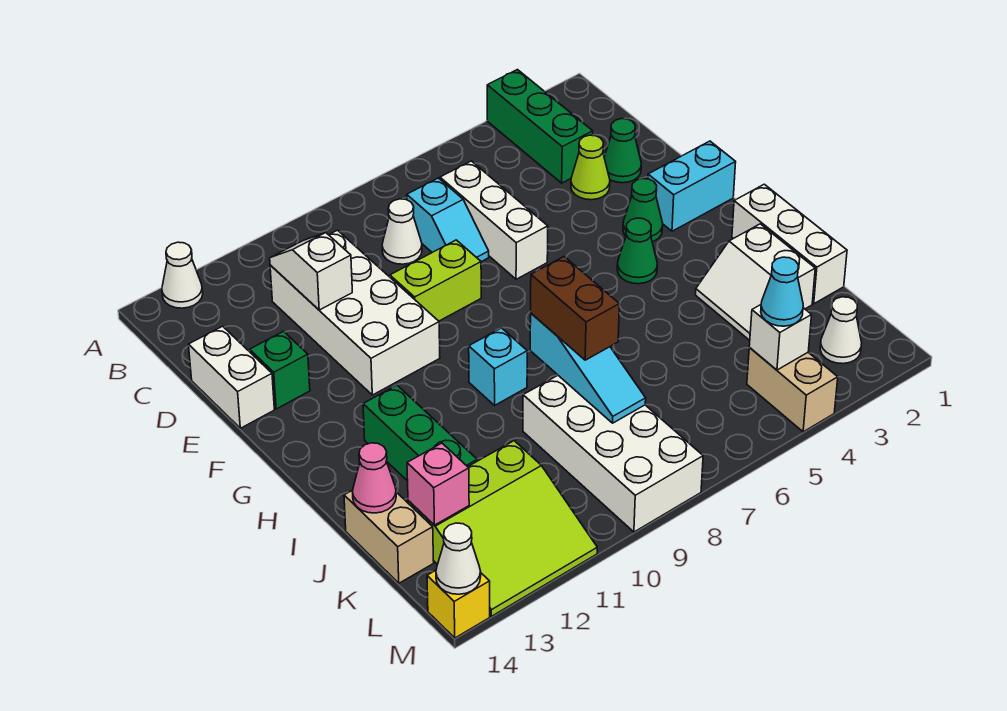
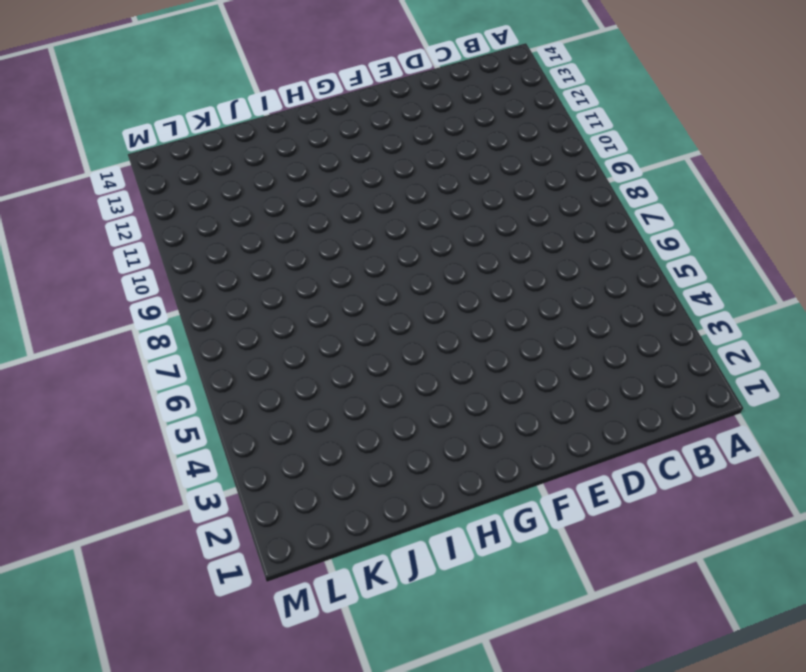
none -> green 1x3 brick [487,70,593,183]
none -> white 1x1 cone [162,242,203,308]
none -> white 1x3 brick [440,161,548,279]
none -> cyan 1x2 slope [407,178,489,262]

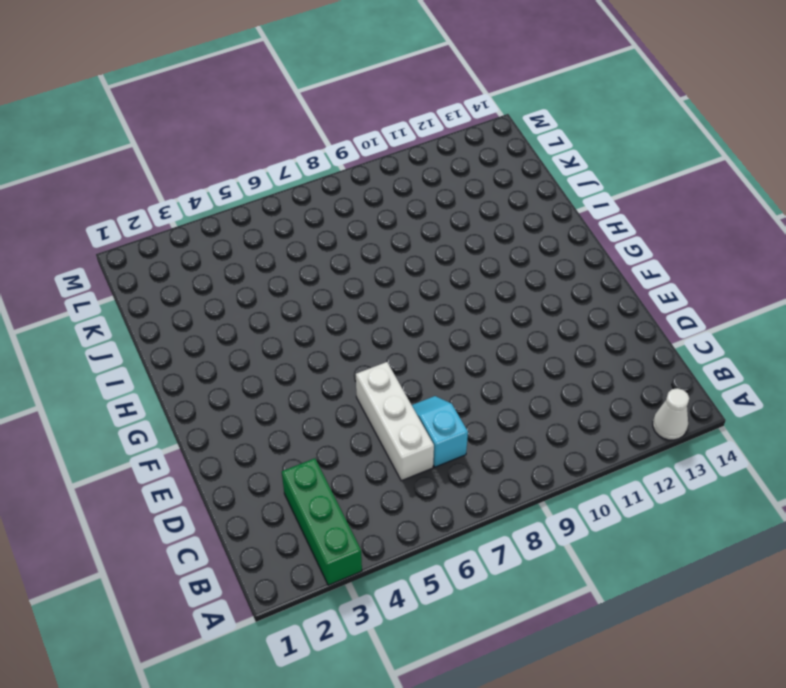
none -> white 1x1 cone [382,199,422,264]
none -> white 2x4 brick [270,230,440,395]
none -> green 1x1 cone [604,119,641,183]
none -> lime 1x1 cone [571,135,610,200]

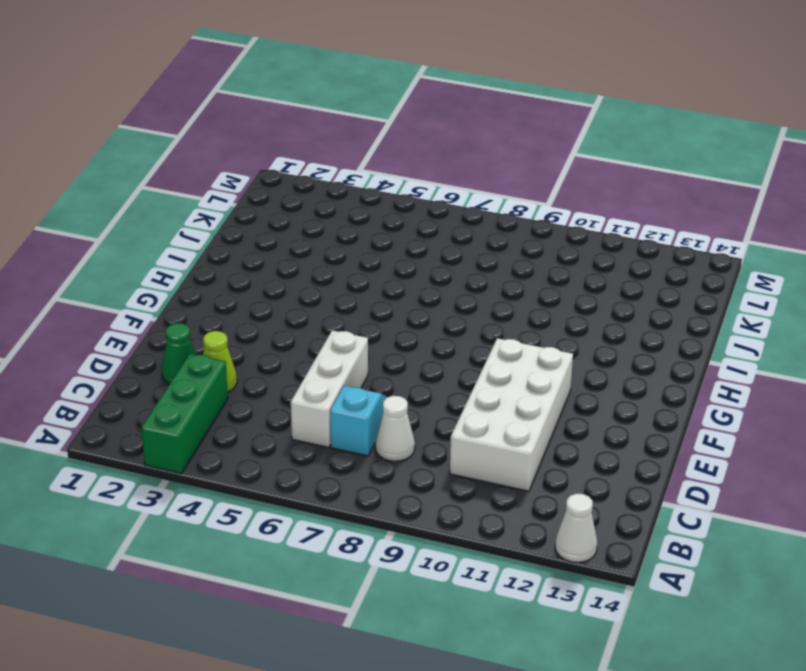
none -> white 1x2 brick [188,326,274,428]
none -> lime 1x2 brick [390,240,481,321]
none -> green 1x1 brick [250,331,310,409]
none -> cyan 1x2 brick [648,141,736,231]

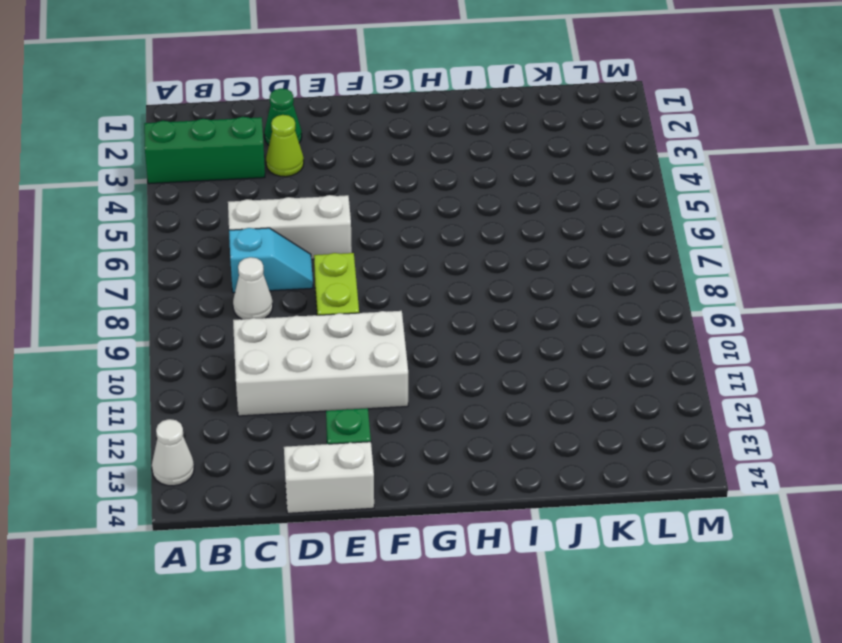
none -> cyan 1x2 brick [648,141,736,231]
none -> green 1x1 cone [623,179,663,242]
none -> green 1x1 cone [617,218,657,284]
none -> white 1x3 brick [732,184,847,304]

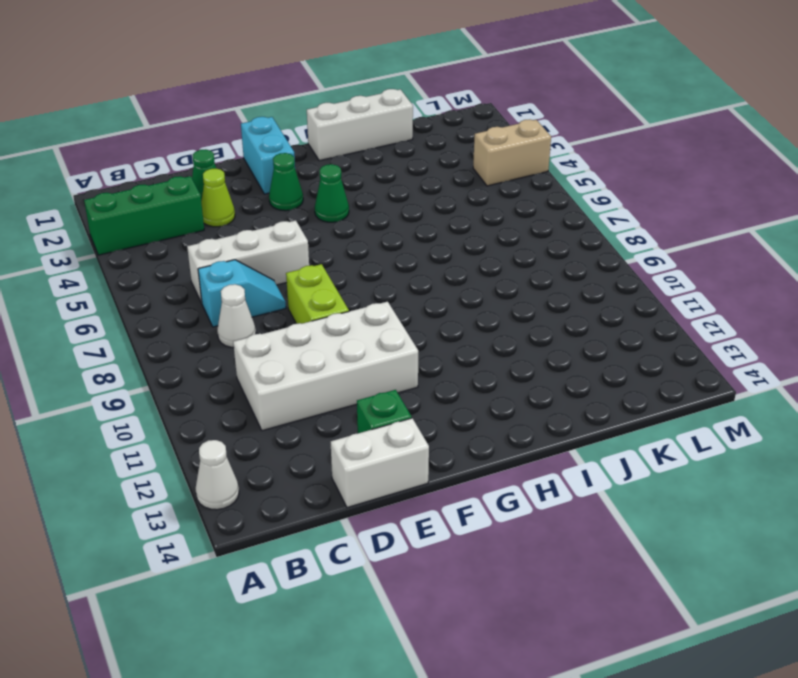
none -> cyan 1x1 brick [469,328,527,405]
none -> green 1x3 brick [363,385,477,481]
none -> white 2x2 slope [696,224,815,340]
none -> white 2x4 brick [523,375,703,532]

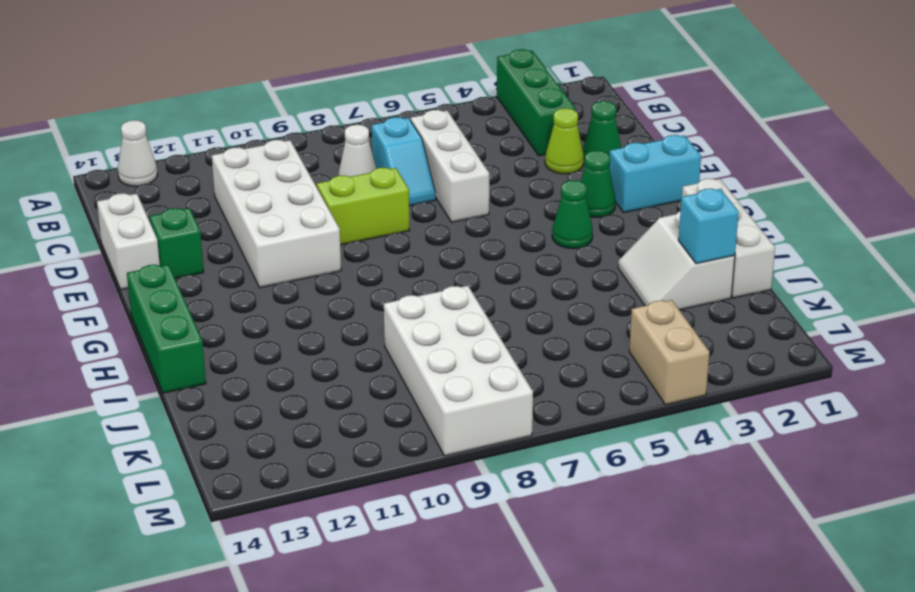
green 1x3 brick [127,264,206,393] -> green 1x3 brick moved to [363,385,477,481]
cyan 1x1 brick [679,189,739,264] -> cyan 1x1 brick moved to [469,328,527,405]
none -> tan 1x2 brick [344,490,434,583]
none -> lime 3x3 slope [408,441,597,616]
none -> white 1x1 cone [820,297,862,364]
none -> yellow 1x1 brick [427,570,490,638]

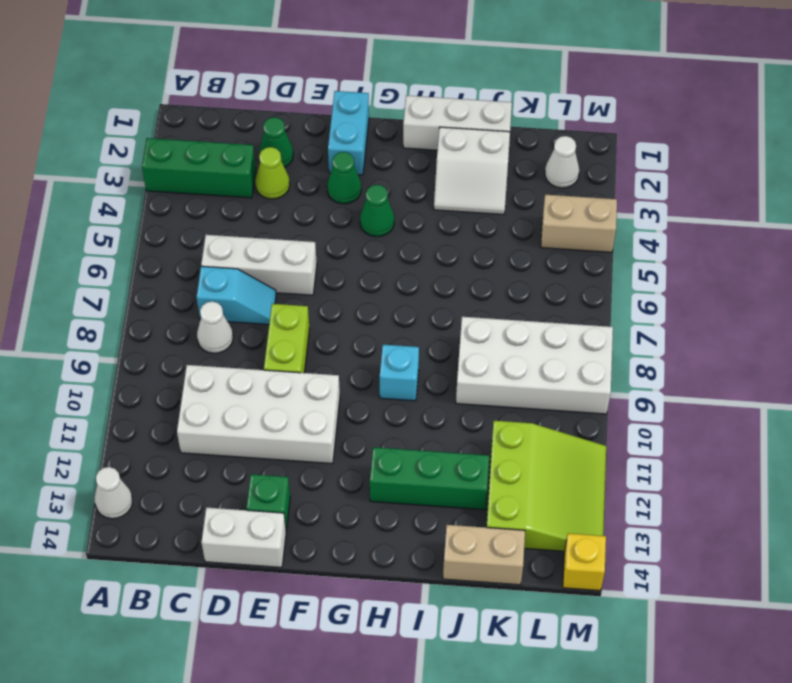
none -> white 1x2 slope [270,233,352,310]
none -> cyan 1x3 slope [530,313,646,423]
none -> pink 1x1 cone [352,443,396,513]
none -> pink 1x1 brick [407,443,469,525]

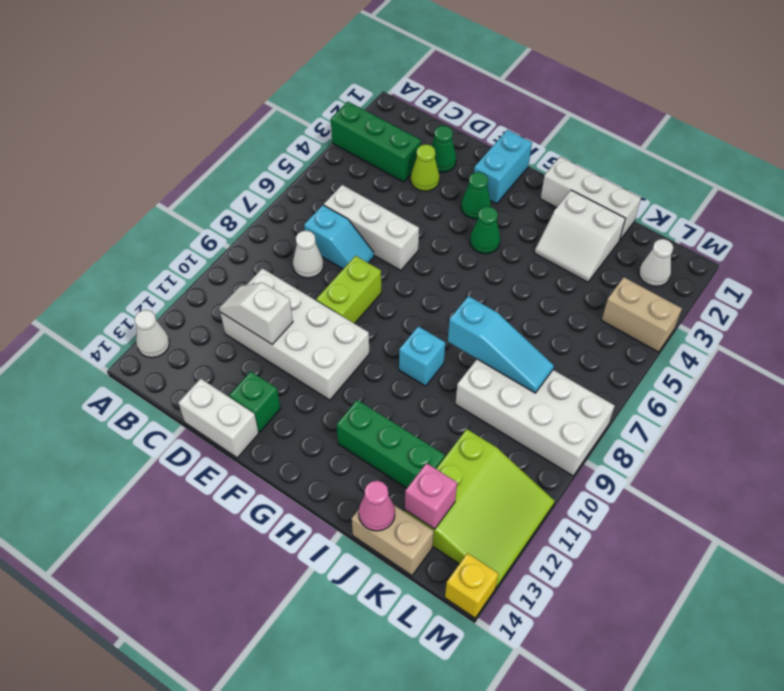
none -> white 1x1 brick [749,305,812,370]
none -> white 1x1 cone [436,523,481,594]
none -> brown 1x2 brick [531,257,619,360]
none -> cyan 1x1 cone [761,257,803,326]

